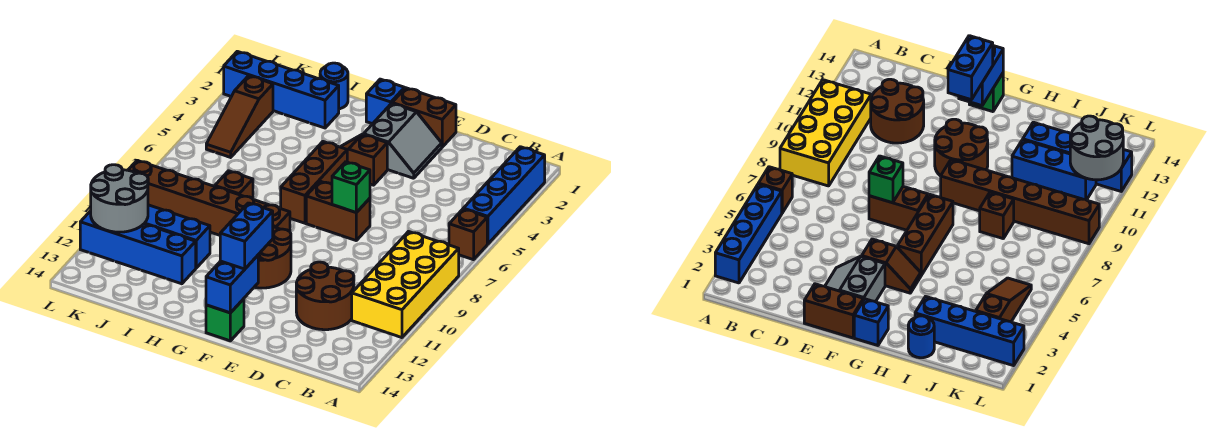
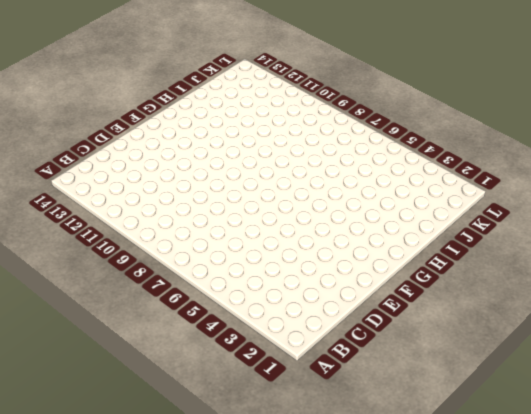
none -> blue 1x4 brick [463,147,545,244]
none -> brown 1x1 brick [449,209,487,260]
none -> yellow 2x4 brick [352,232,459,338]

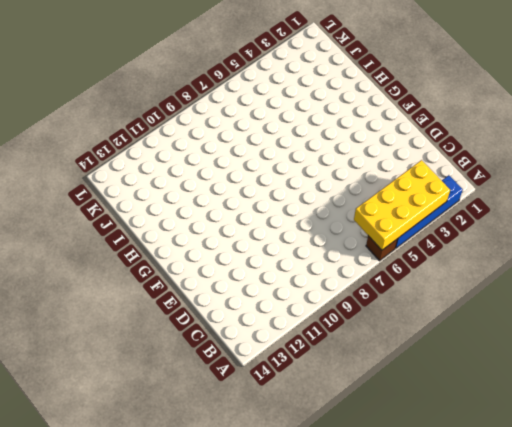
yellow 2x4 brick [354,160,450,250] -> yellow 2x4 brick moved to [352,232,459,338]
none -> brown 2x2 round brick [296,262,354,330]
none -> brown 1x2 brick [392,88,456,147]
none -> grey 2x2 slope [364,103,442,178]

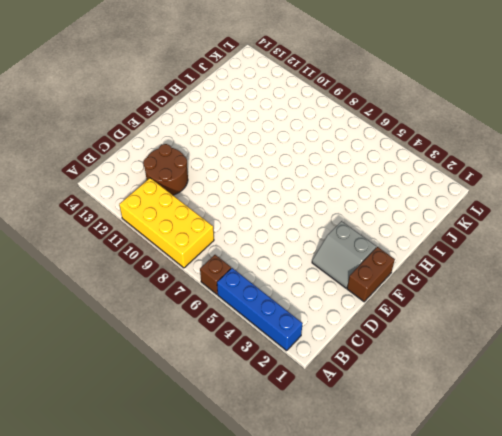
none -> brown 1x2 brick [306,181,370,240]
none -> brown 1x2 slope [341,134,387,185]
none -> brown 2x2 round brick [255,227,291,288]

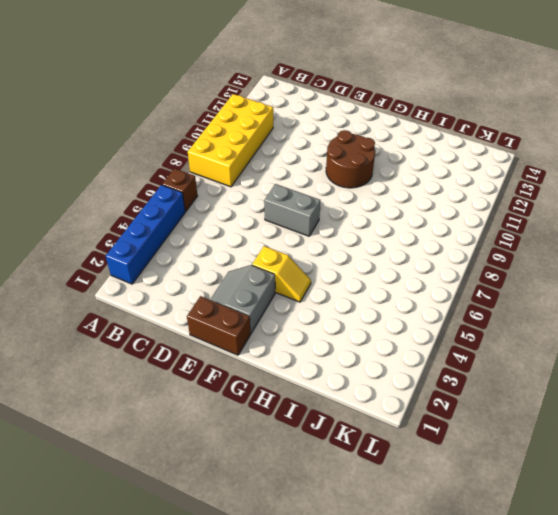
grey 1x2 brick [264,184,320,236] -> brown 1x2 brick [306,181,370,240]
yellow 1x2 slope [252,246,311,302] -> brown 1x2 slope [341,134,387,185]
none -> brown 2x2 round brick [296,262,354,330]
none -> green 1x1 brick [206,299,244,341]
none -> blue 1x1 brick [366,79,405,124]

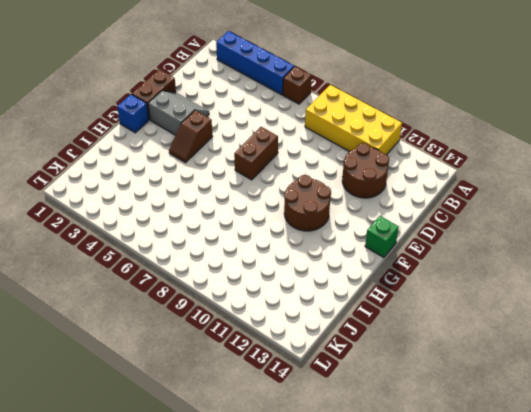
none -> brown 1x3 brick [281,142,347,223]
none -> brown 1x6 brick [128,160,290,235]
none -> blue 1x1 round brick [320,63,348,109]

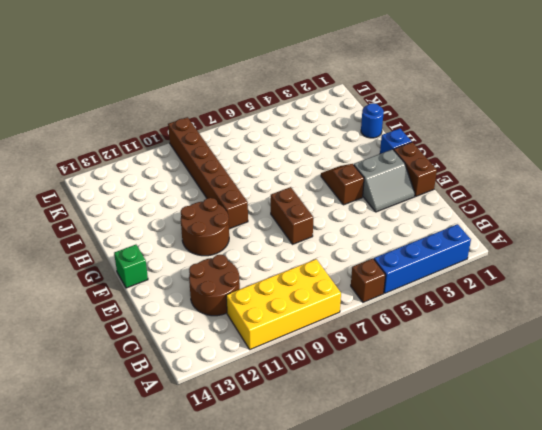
none -> brown 1x3 brick [281,142,347,223]
none -> blue 1x4 brick [224,51,339,128]
none -> brown 1x1 brick [215,171,253,199]

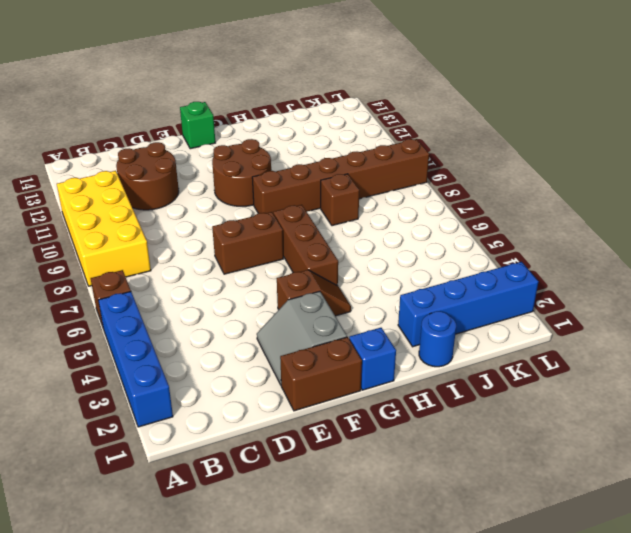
none -> blue 1x3 brick [144,205,210,268]
none -> blue 1x4 brick [80,211,196,284]
none -> brown 1x3 slope [206,76,273,157]

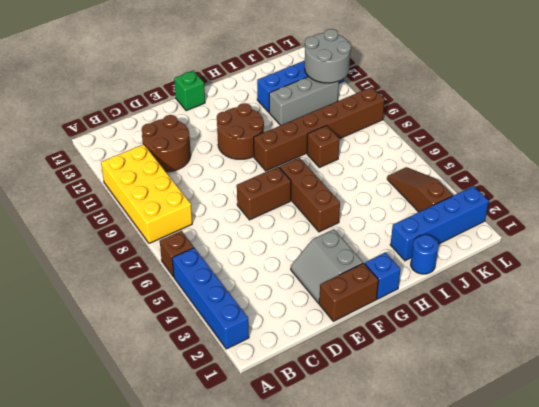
grey 1x3 brick [269,77,339,125] -> blue 1x3 brick [144,205,210,268]
none -> brown 1x2 slope [341,134,387,185]
none -> green 1x1 brick [332,162,370,213]
none -> blue 1x2 brick [206,255,258,313]

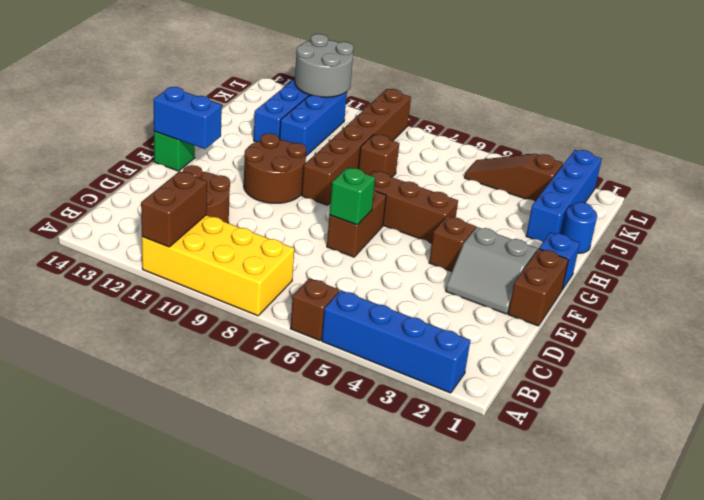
brown 1x2 brick [141,171,207,247] -> none
none -> blue 1x2 brick [220,203,273,269]

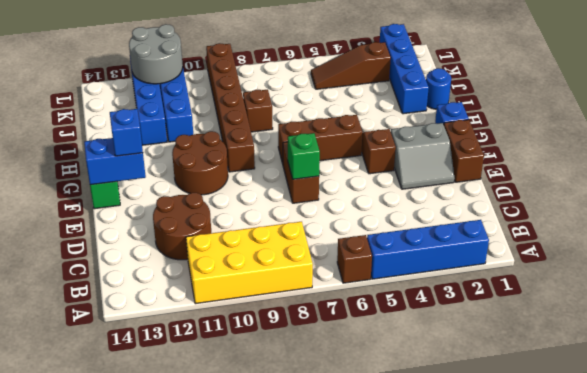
blue 1x1 brick [110,109,143,156] -> blue 1x2 brick [220,203,273,269]

